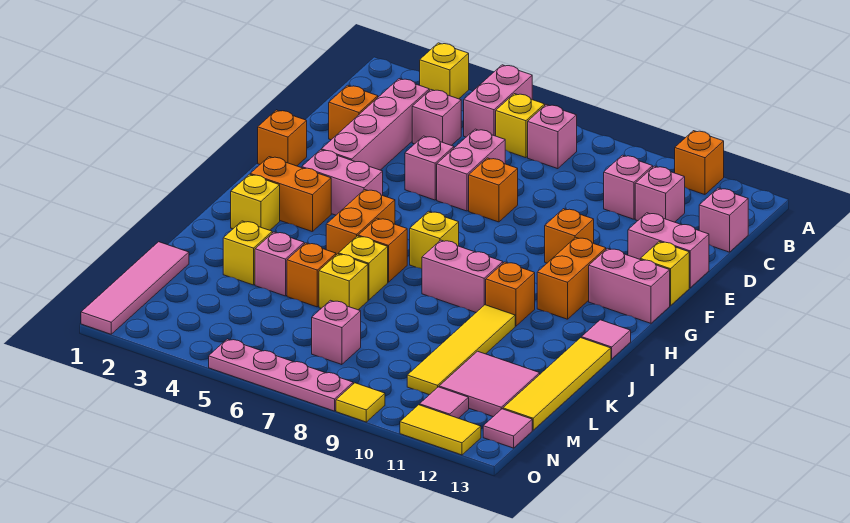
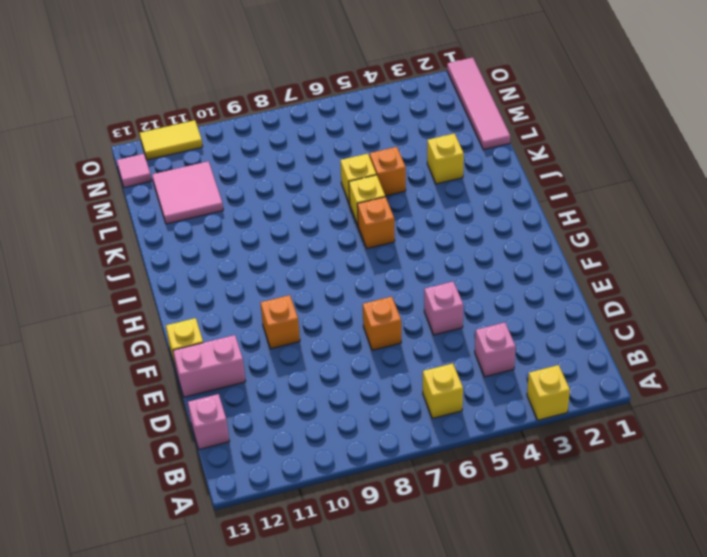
none -> pink 1x2 brick [464,65,532,137]
none -> orange 1x1 brick [675,131,724,195]
none -> pink 1x1 brick [528,105,577,169]
none -> pink 1x4 brick [321,79,429,170]

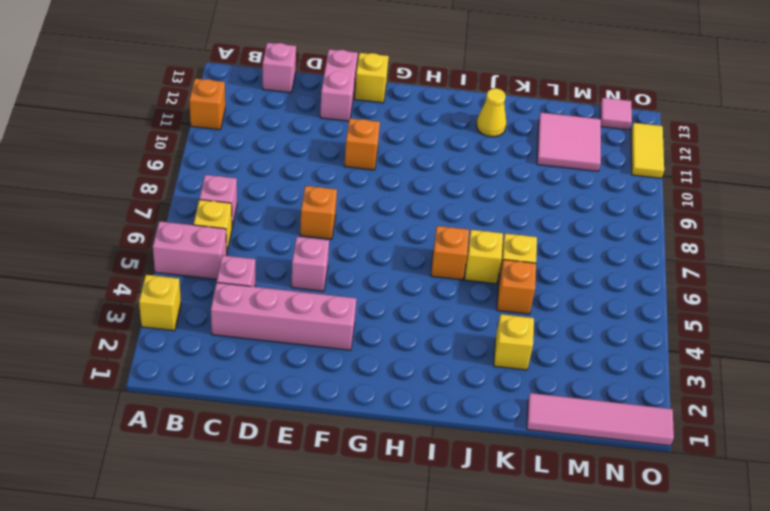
yellow 1x1 cone [476,88,507,137] -> none
none -> pink 1x1 brick [604,155,653,219]
none -> pink 1x1 brick [635,166,685,222]
none -> orange 1x1 brick [329,85,378,140]
none -> pink 1x2 brick [437,129,505,211]

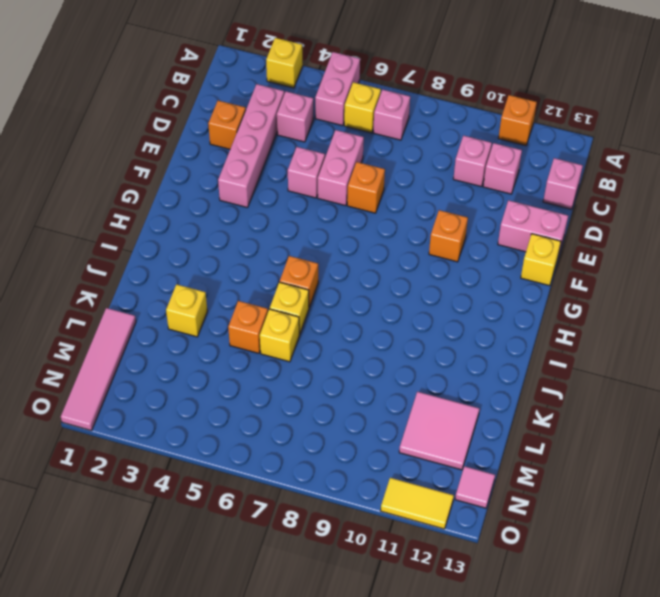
none -> orange 1x1 brick [258,110,307,166]
none -> pink 1x2 brick [302,150,383,215]
none -> orange 1x2 brick [537,237,606,319]
none -> pink 1x2 brick [589,248,670,323]

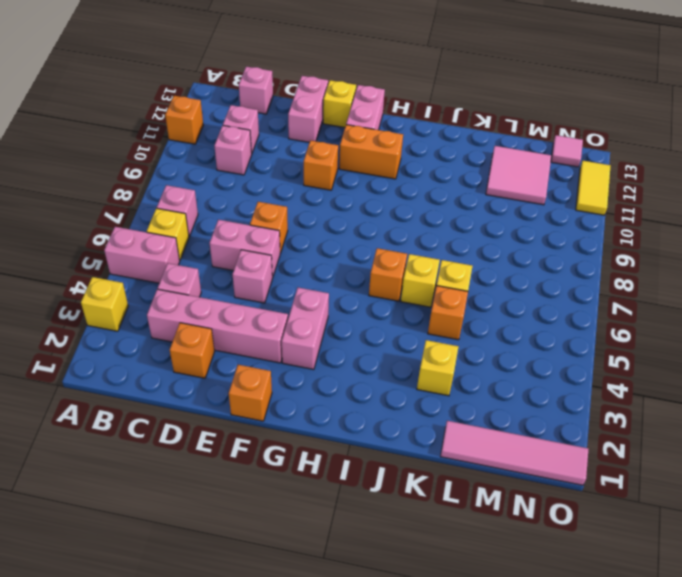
none -> orange 1x2 brick [250,157,331,232]
none -> orange 1x2 brick [326,190,395,255]
none -> yellow 1x1 brick [410,211,459,269]
none -> yellow 1x1 brick [231,174,280,230]

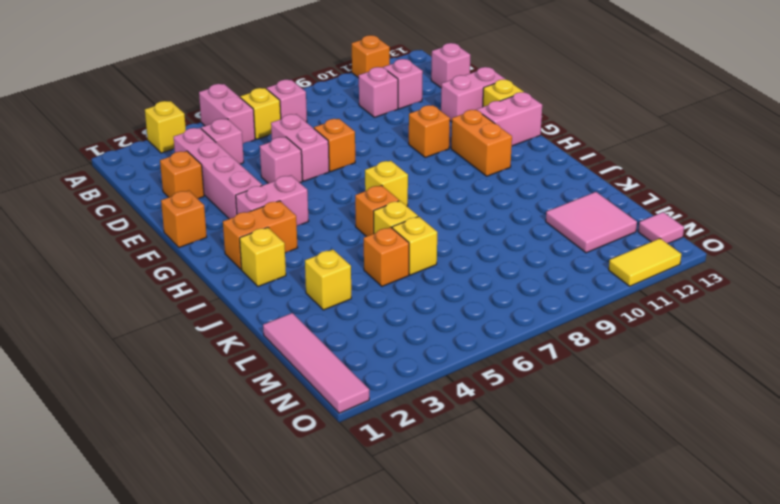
none -> orange 1x2 brick [326,190,395,255]
none -> pink 1x2 brick [422,240,503,312]
none -> orange 1x1 brick [486,262,535,326]
none -> pink 1x1 tile [581,320,631,359]

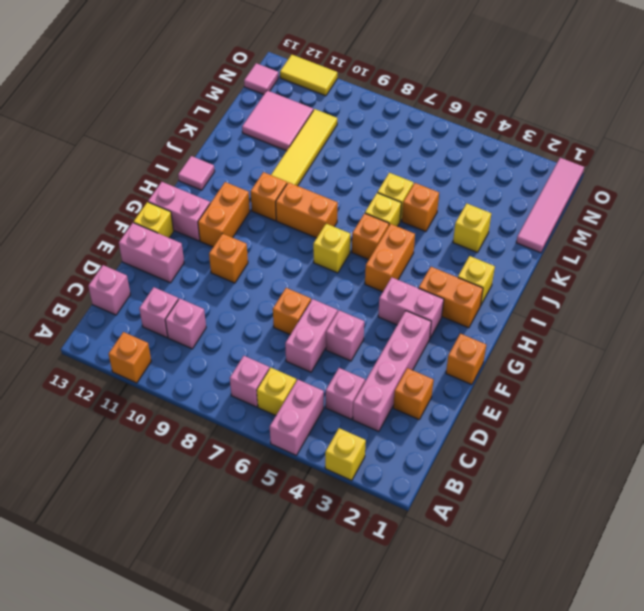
orange 1x2 brick [276,182,338,238] -> pink 1x2 brick [422,240,503,312]
none -> yellow 1x4 tile [503,338,611,430]
none -> pink 1x1 brick [255,232,304,296]
none -> pink 1x1 brick [312,300,361,365]
none -> pink 1x1 tile [420,387,469,418]

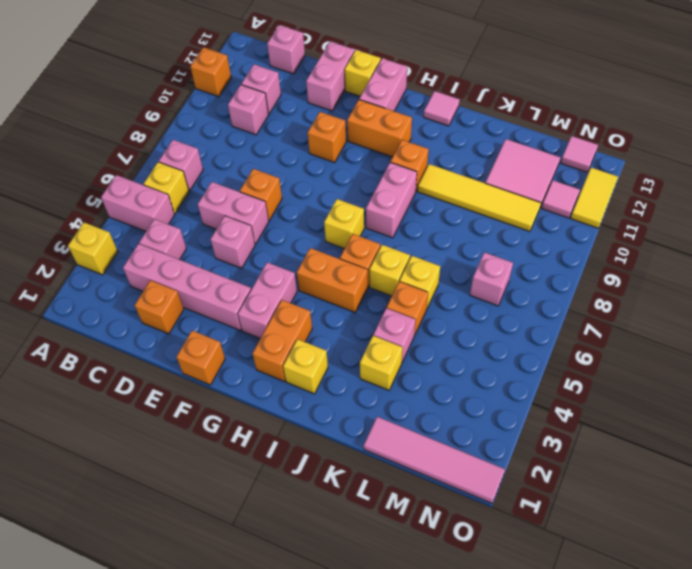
none -> yellow 1x4 tile [503,338,611,430]
none -> pink 1x4 plate [209,339,353,411]
none -> yellow 1x1 tile [336,383,385,422]

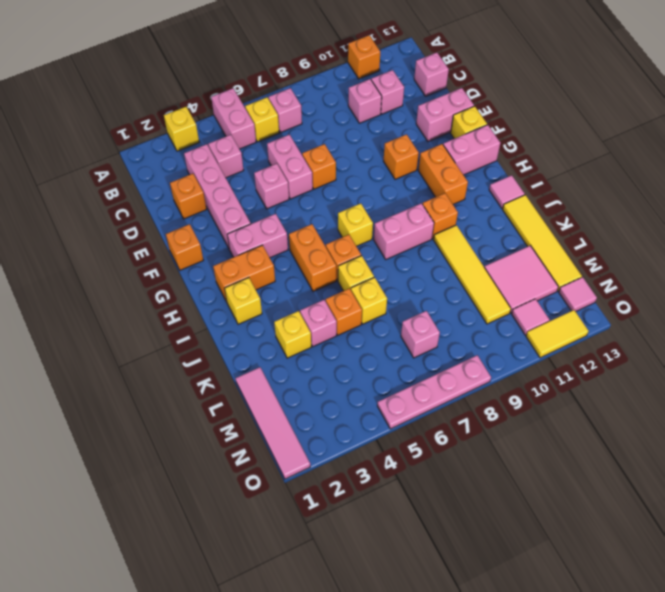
none -> yellow 1x1 tile [336,383,385,422]

